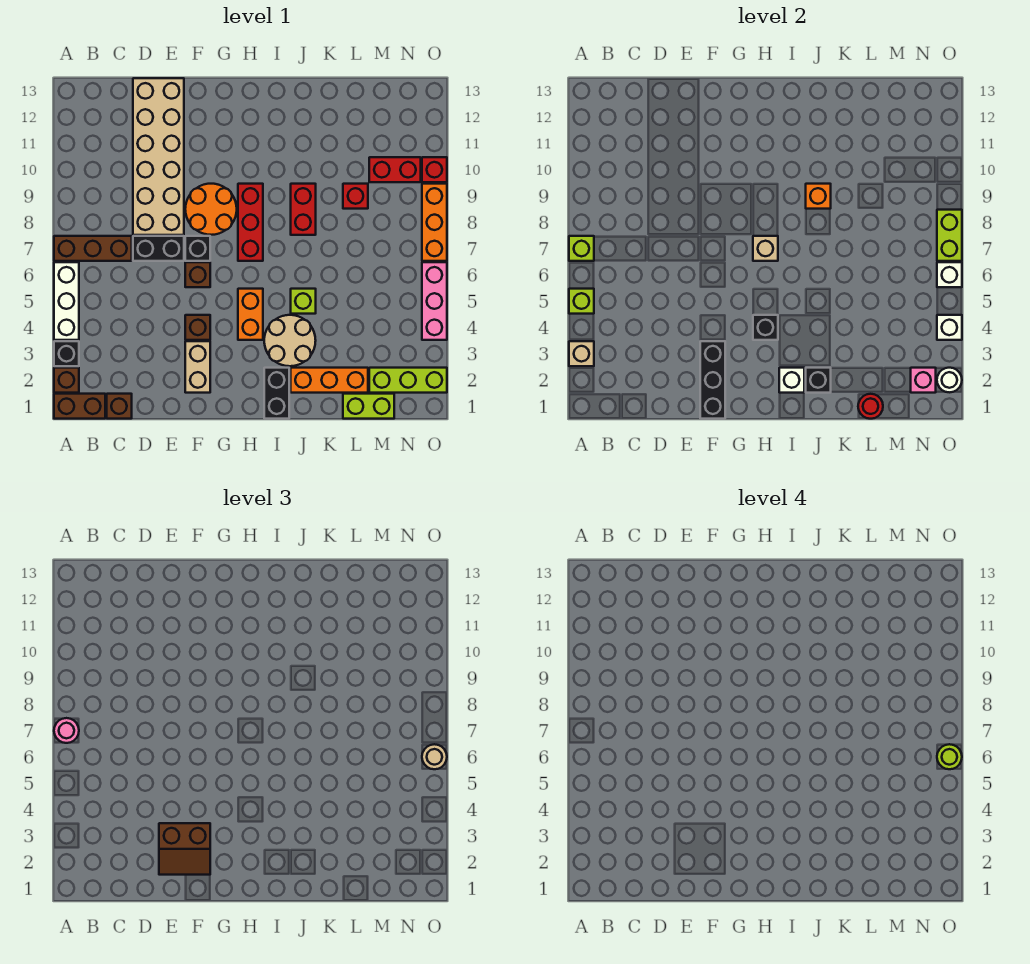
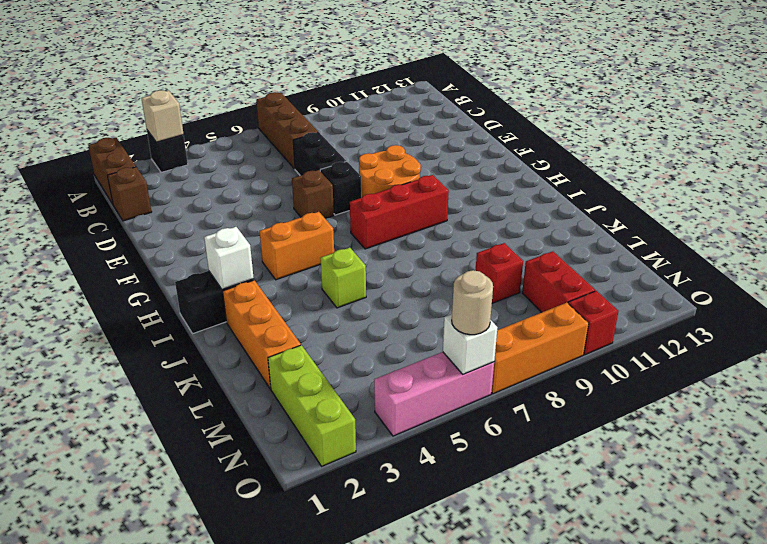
none -> brown 1x1 brick [54,368,79,393]
none -> white 1x3 brick [54,262,79,340]
none -> tan 2x6 brick [133,78,184,235]
none -> tan 1x2 brick [185,341,210,393]

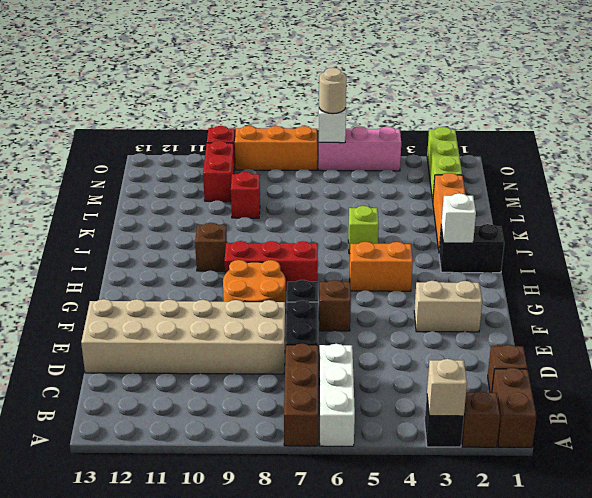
white 1x3 brick [319,344,355,446] -> white 1x3 brick turned to [54,262,79,340]
brown 1x1 brick [195,223,227,271] -> brown 1x1 brick moved to [185,315,210,340]
none -> tan 2x2 round brick [264,315,316,366]
none -> red 1x2 brick [291,184,316,235]
none -> lime 1x2 brick [343,394,394,419]
none -> lime 1x1 brick [569,289,594,314]

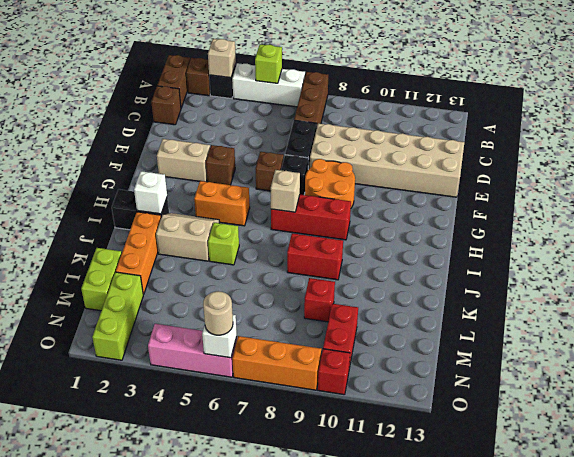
tan 2x2 slope [156,213,219,261] -> tan 2x2 round brick [264,315,316,366]
none -> lime 1x1 brick [569,236,594,261]
none -> black 1x3 brick [700,341,725,419]
none -> black 1x1 brick [753,315,778,340]
none -> black 1x1 brick [806,368,831,393]

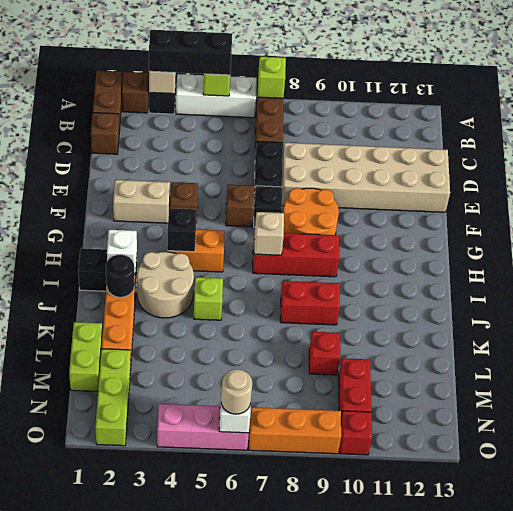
black 1x3 brick [149,30,232,75] -> black 1x3 brick moved to [700,341,725,419]
black 1x1 round brick [106,254,135,297] -> black 1x1 brick [806,368,831,393]
none -> orange 1x1 brick [806,184,831,209]
none -> red 1x1 round brick [858,394,883,419]
none -> pink 1x1 brick [911,368,936,393]
none -> white 1x1 round brick [937,368,962,392]

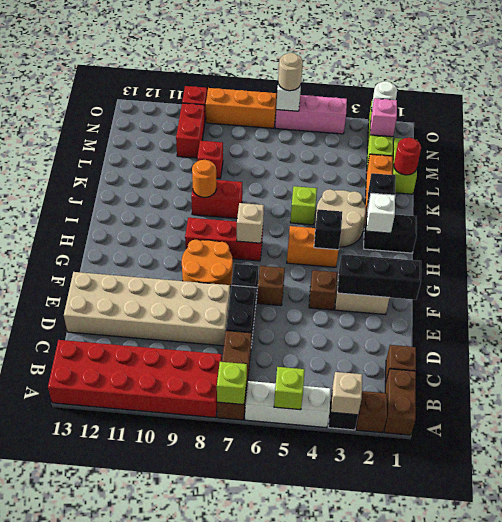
red 2x6 brick [48,340,222,418] -> none
orange 1x1 round brick [192,160,216,197] -> orange 1x1 brick [806,184,831,209]
none -> white 1x1 brick [937,315,962,340]
none -> lime 1x2 brick [937,210,962,261]
none -> pink 1x1 round brick [54,718,79,743]
none -> brown 2x2 slope [159,823,210,875]

